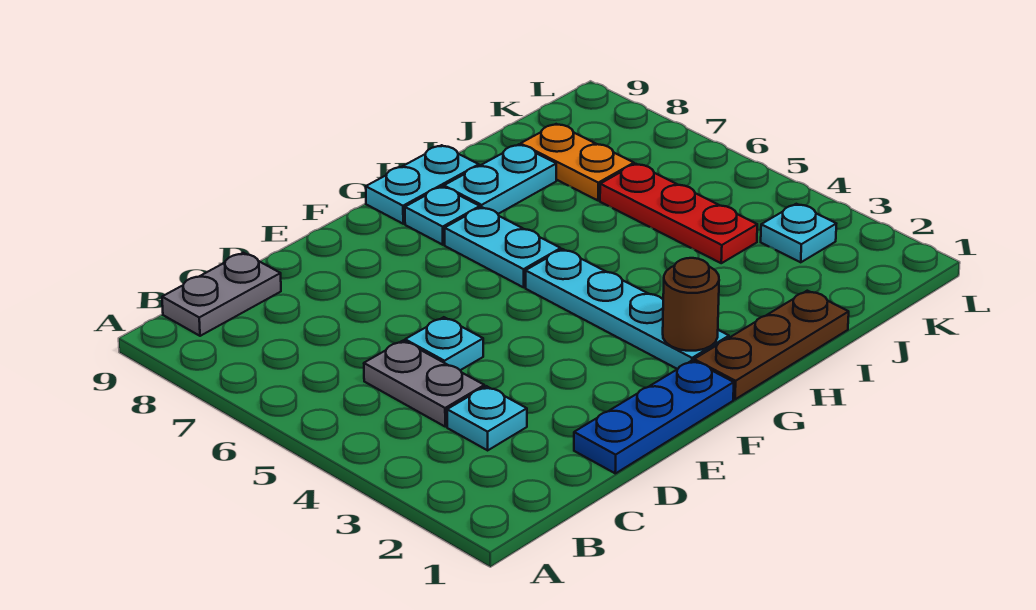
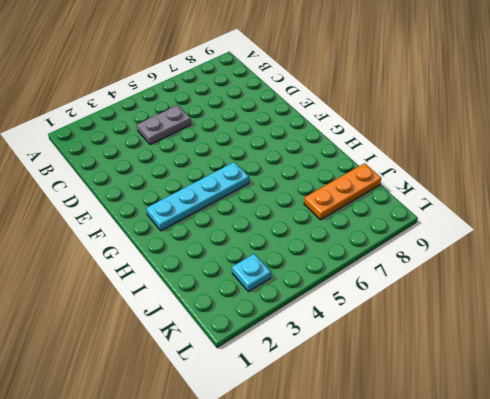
orange 1x3 plate [304,163,381,220] -> orange 1x2 plate [521,124,634,201]
none -> grey 1x2 plate [162,253,281,336]
none -> cyan 1x1 plate [447,386,527,450]
none -> blue 1x3 plate [574,360,734,473]

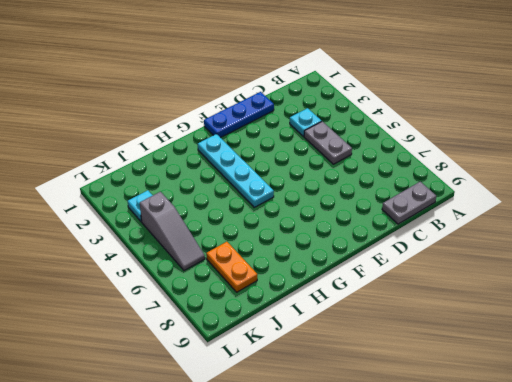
grey 1x3 slope [140,192,205,271] -> none
none -> cyan 1x1 plate [405,317,483,370]
none -> brown 1x3 plate [694,291,849,399]
none -> cyan 1x2 plate [445,207,561,287]

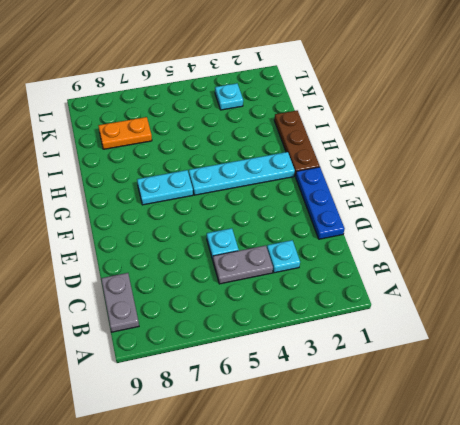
none -> cyan 1x1 plate [405,187,480,245]
none -> cyan 1x2 plate [366,145,479,224]
none -> cyan 1x2 plate [444,144,556,214]

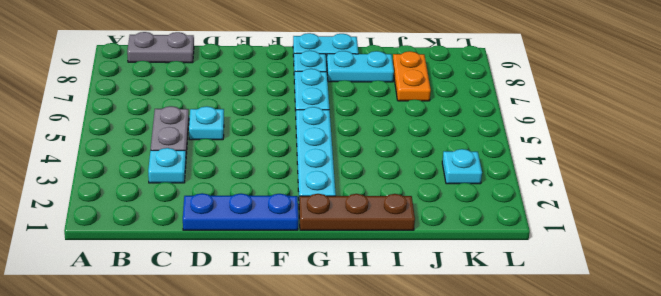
none -> red 1x3 plate [600,164,757,263]
none -> brown 1x1 round brick [663,258,719,351]

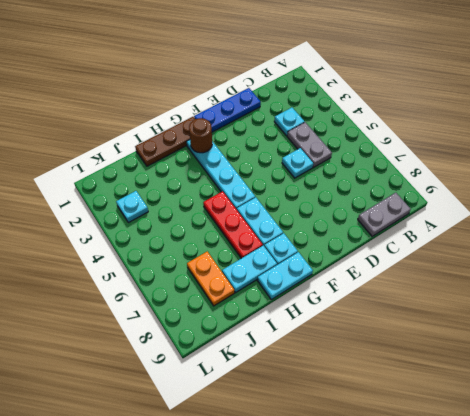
red 1x3 plate [203,191,263,258] -> red 1x3 plate moved to [600,164,757,263]

